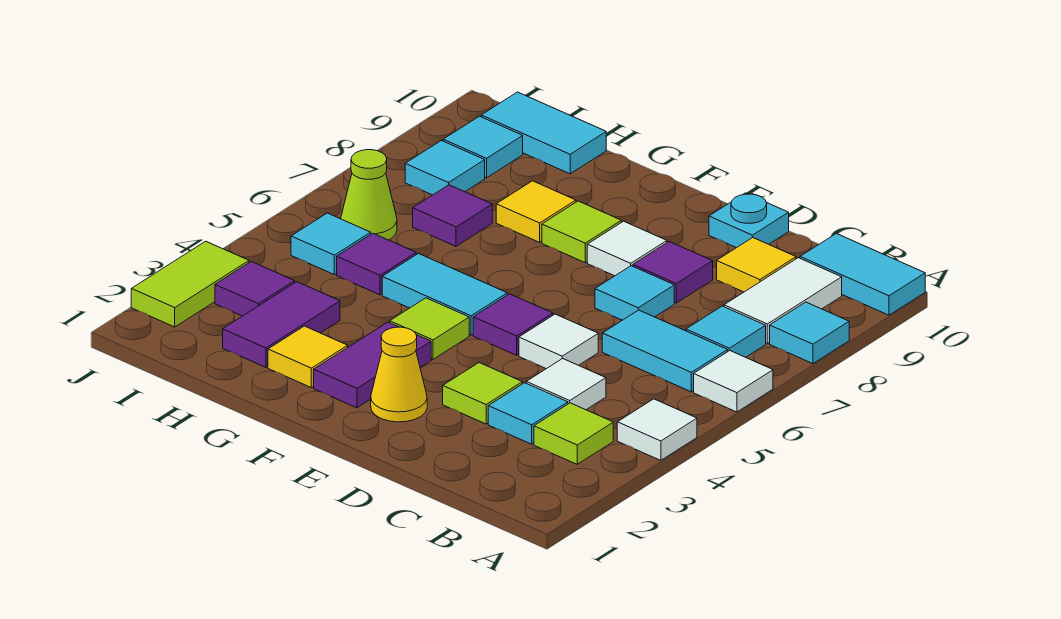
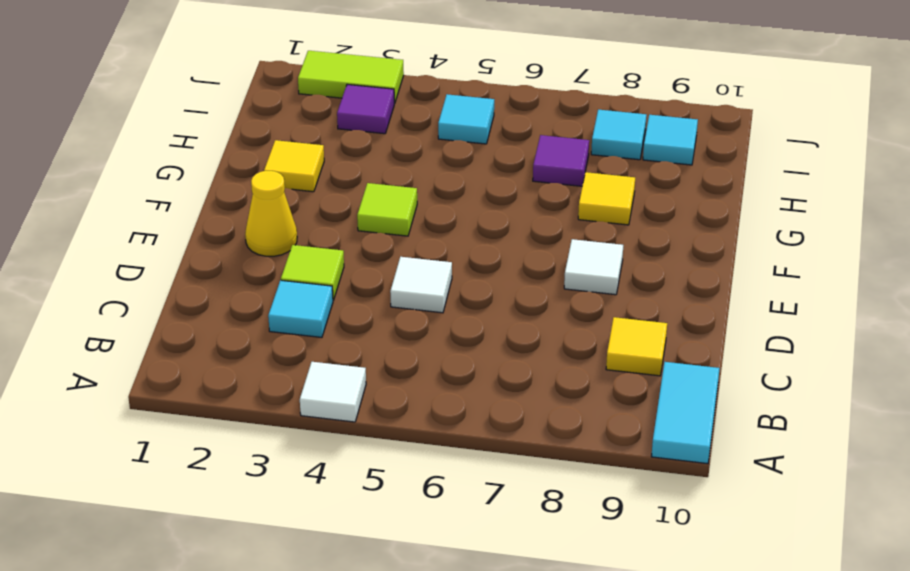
none -> white 1x1 tile [694,350,773,412]
none -> cyan 1x1 tile [770,302,849,364]
none -> lime 1x1 tile [534,403,613,464]
none -> cyan 1x2 tile [602,310,728,392]

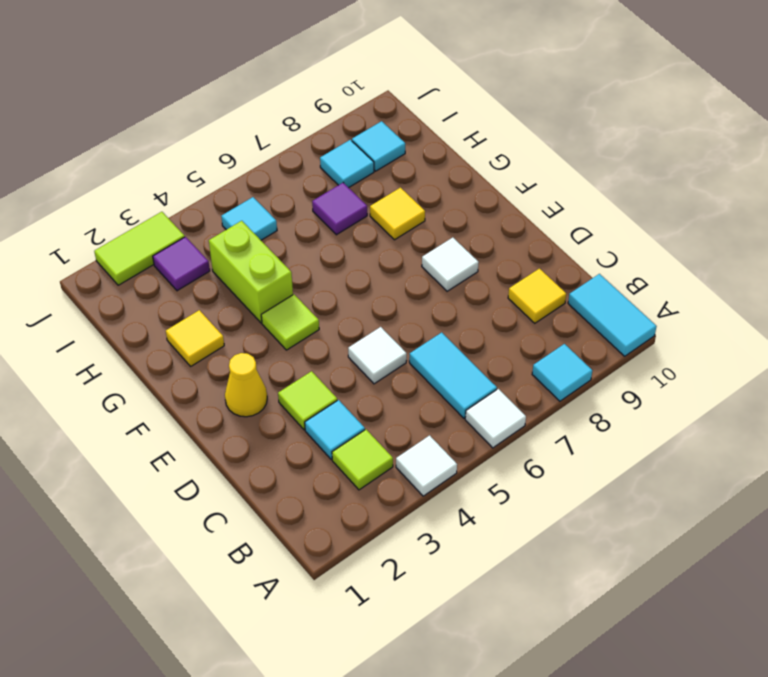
lime 1x2 brick [209,221,293,323] -> none
none -> cyan 1x1 tile [686,306,766,357]
none -> white 1x2 tile [724,258,842,343]
none -> white 1x1 tile [526,358,606,410]
none -> cyan 1x1 tile [595,266,674,320]

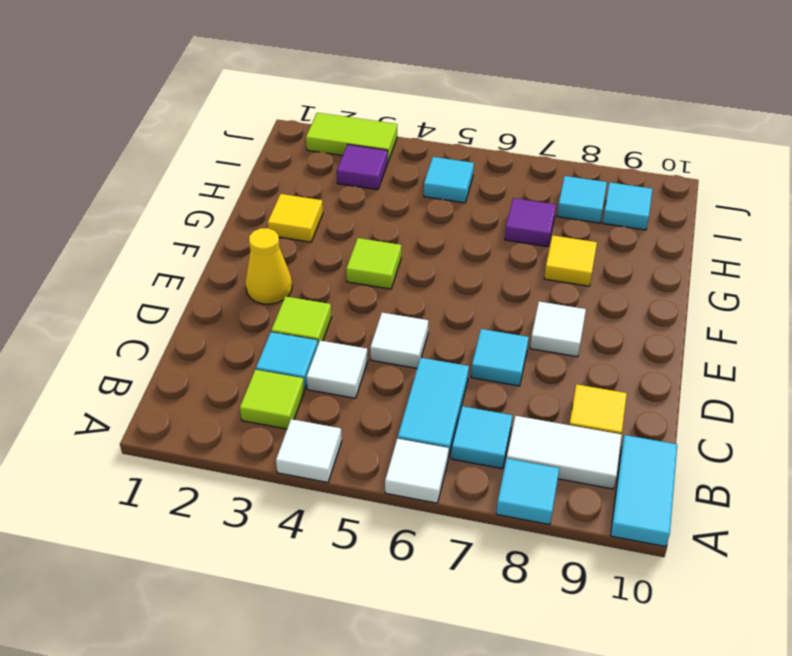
none -> purple 1x1 tile [633,242,713,303]
none -> cyan 1x1 plate [709,193,789,248]
none -> purple 1x1 tile [473,294,553,355]
none -> purple 1x2 tile [314,322,431,408]

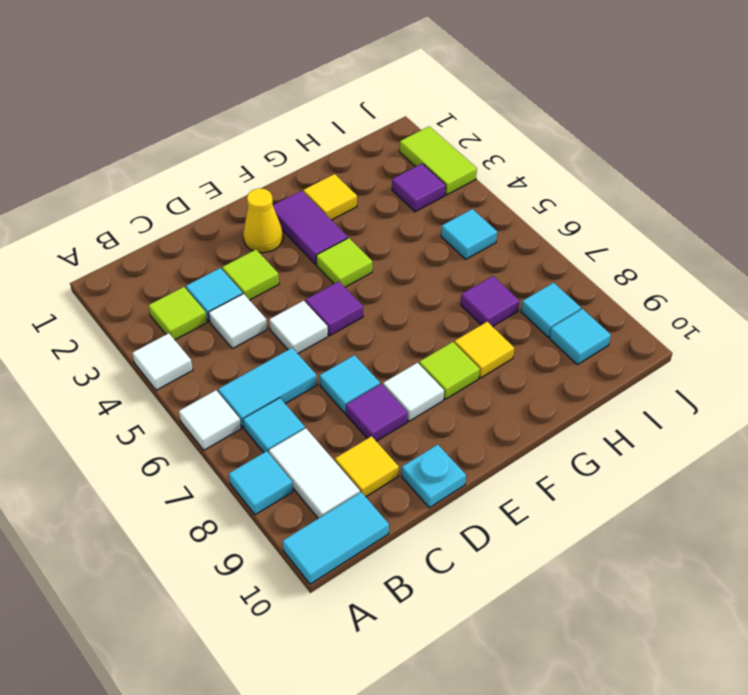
none -> cyan 1x2 tile [382,254,507,335]
none -> purple 1x2 tile [223,282,340,367]
none -> purple 1x1 tile [337,233,416,295]
none -> cyan 1x2 tile [481,92,606,174]

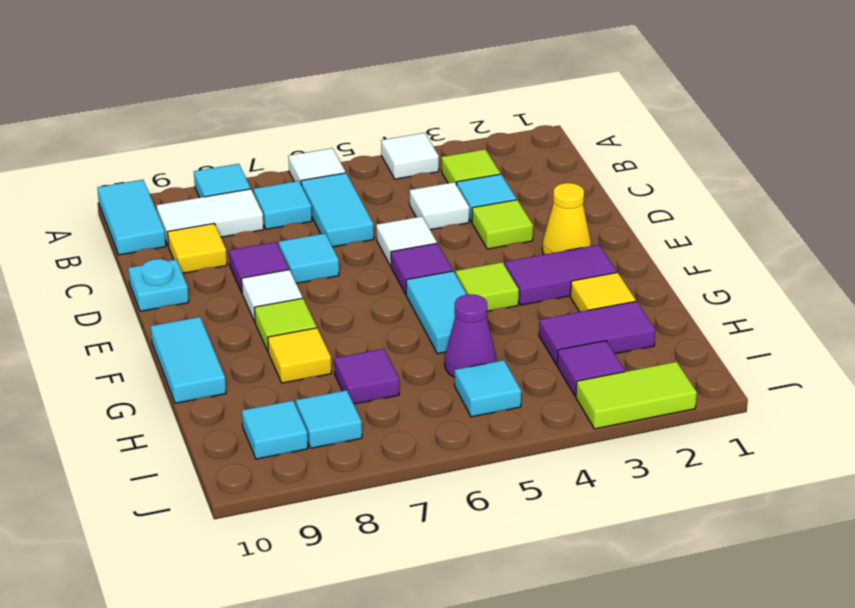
cyan 1x2 tile [151,317,226,403] -> cyan 1x2 tile moved to [481,92,606,174]
purple 1x1 cone [445,294,496,377] -> purple 1x1 tile [337,233,416,295]
none -> lime 1x1 cone [341,150,397,240]

